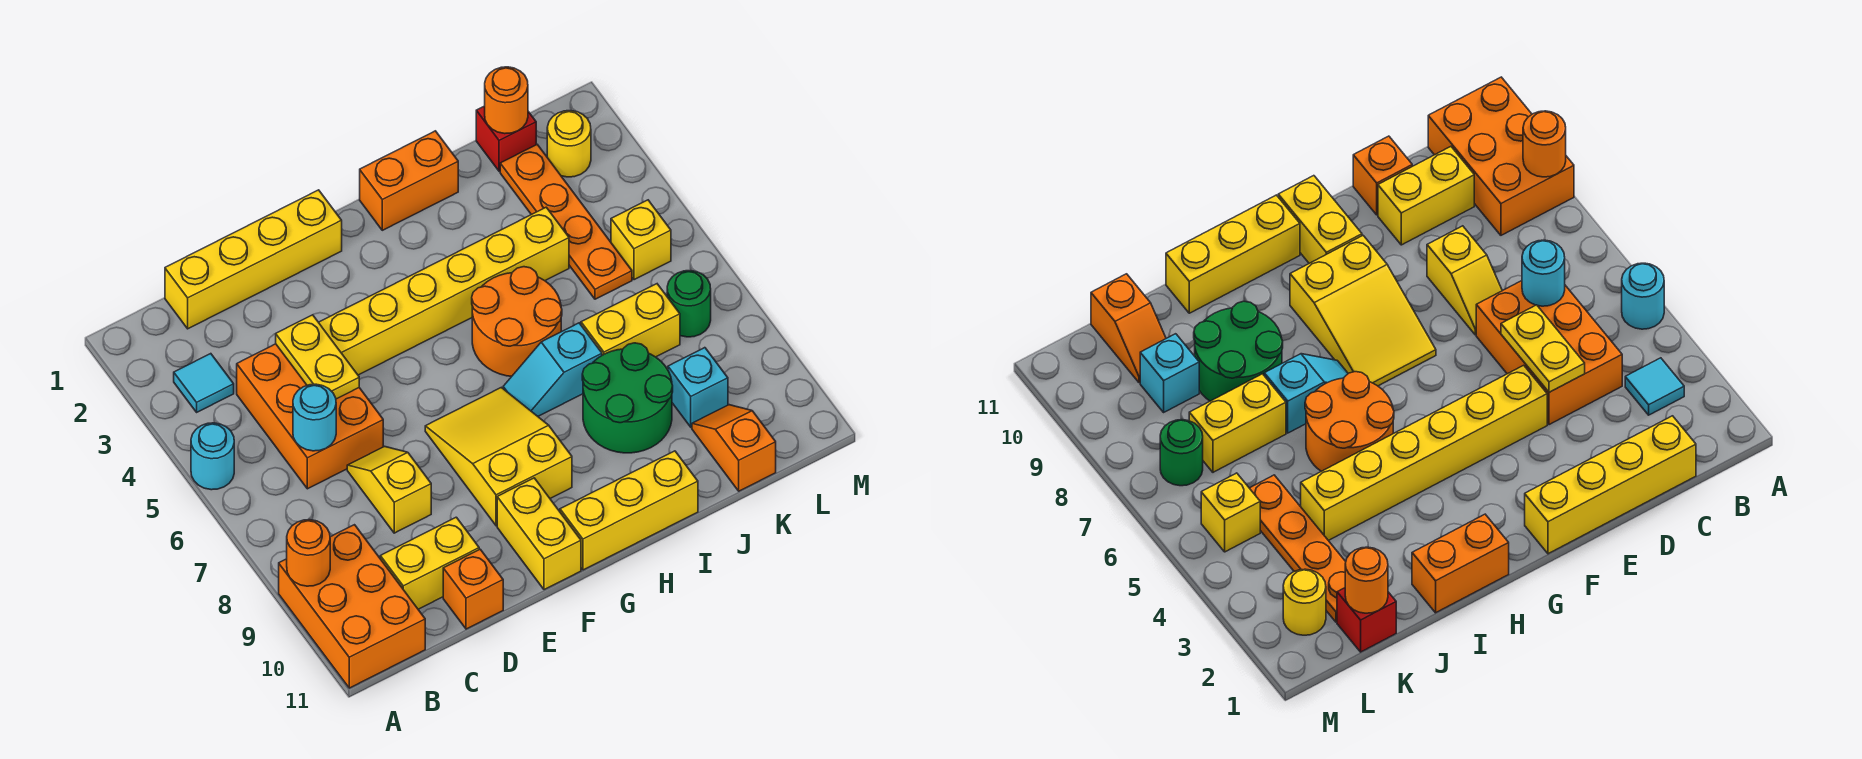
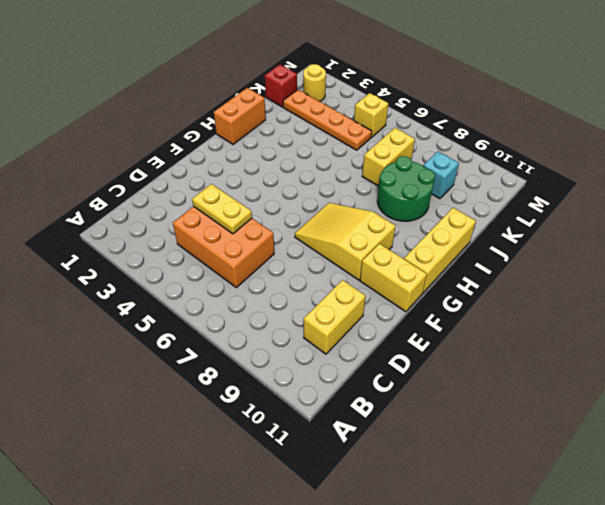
none -> cyan 1x1 round brick [191,423,234,490]
none -> orange 2x3 brick [279,525,425,688]
none -> cyan 1x1 tile [174,354,234,412]

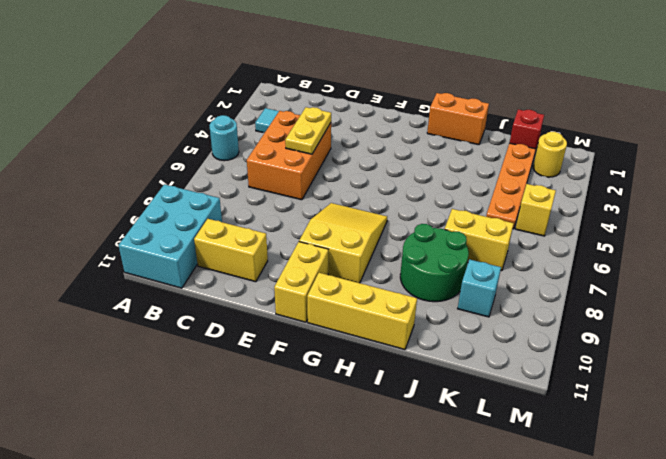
cyan 2x3 brick [118,184,222,288] -> orange 2x3 brick [279,525,425,688]
none -> yellow 1x4 brick [165,190,342,329]
none -> yellow 1x2 slope [347,446,431,533]
none -> orange 1x1 brick [443,549,503,629]

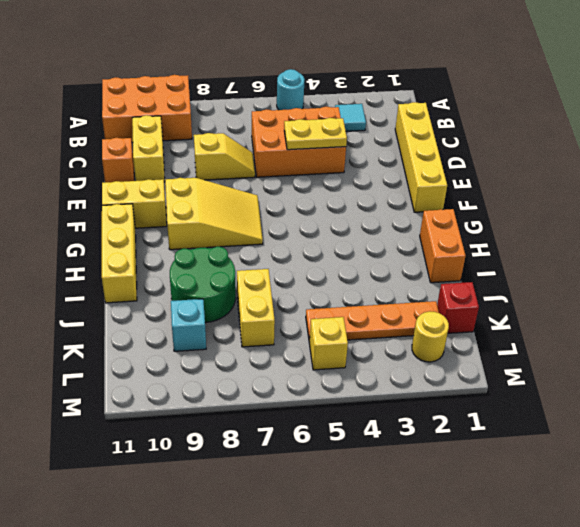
none -> yellow 1x6 brick [319,207,569,375]
none -> orange 2x2 round brick [472,267,562,376]
none -> cyan 1x2 slope [503,323,602,416]

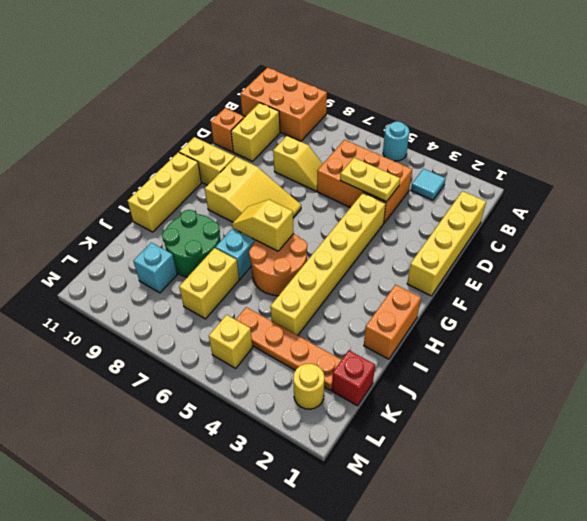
yellow 1x2 slope [232,200,294,251] -> none
none -> orange 1x2 slope [692,405,776,491]
none -> green 1x1 round brick [667,271,711,337]
none -> orange 1x1 round brick [287,520,330,586]

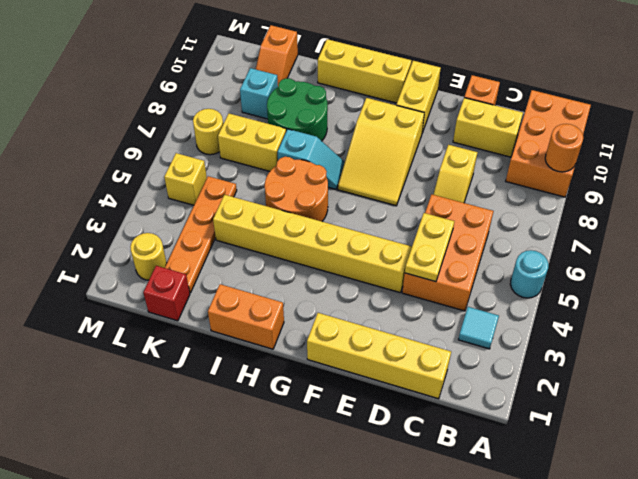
yellow 1x1 round brick [193,109,223,155] -> green 1x1 round brick [667,271,711,337]
none -> cyan 1x1 round brick [293,384,336,451]
none -> orange 1x1 round brick [485,67,528,134]

